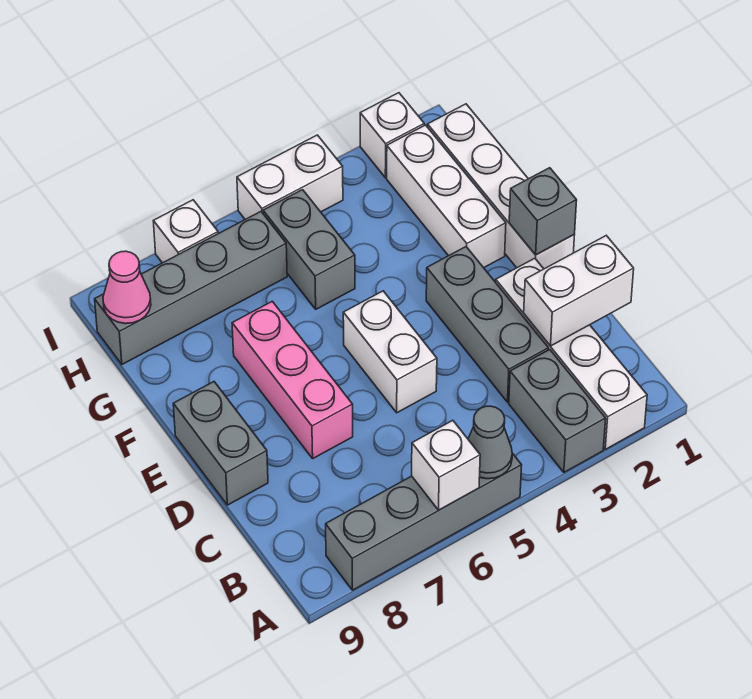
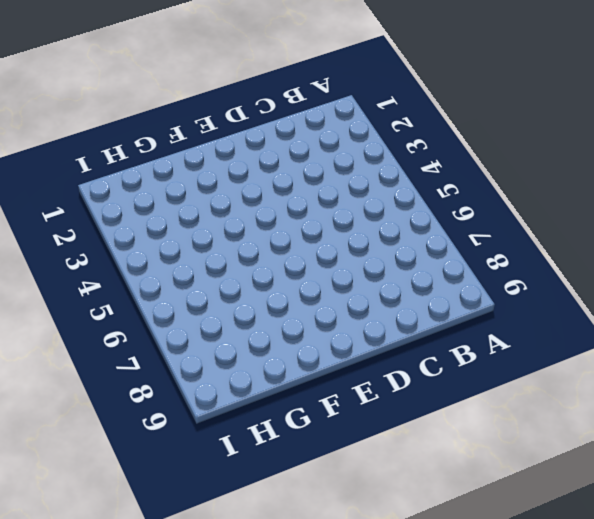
none -> white 1x4 brick [496,258,647,449]
none -> grey 1x2 brick [509,350,606,472]
none -> grey 1x4 brick [326,453,522,590]

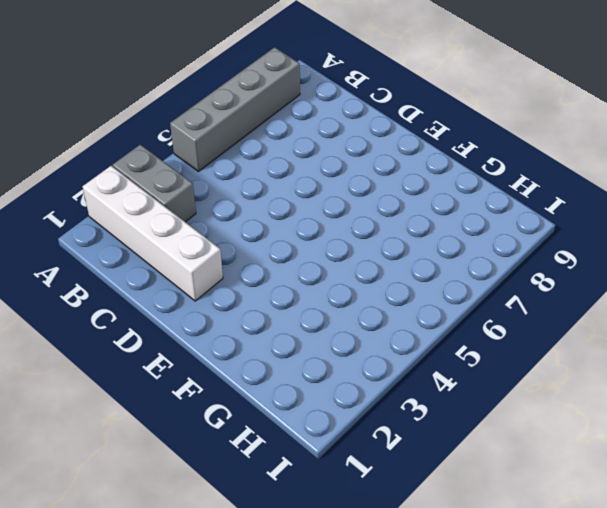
none -> grey 1x3 brick [426,247,548,402]
none -> white 1x2 brick [343,291,437,413]
none -> pink 1x3 brick [232,301,353,458]

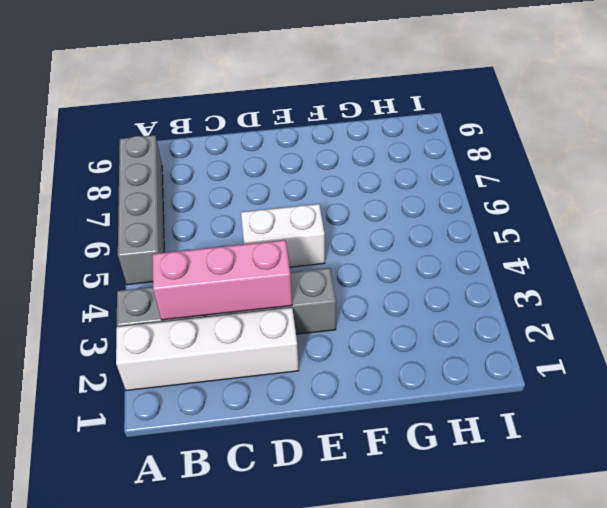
pink 1x3 brick [152,240,292,320] -> pink 1x3 brick moved to [232,301,353,458]
none -> grey 1x2 brick [173,382,268,505]
none -> white 1x4 brick [428,104,574,269]
none -> white 1x3 brick [387,125,506,268]

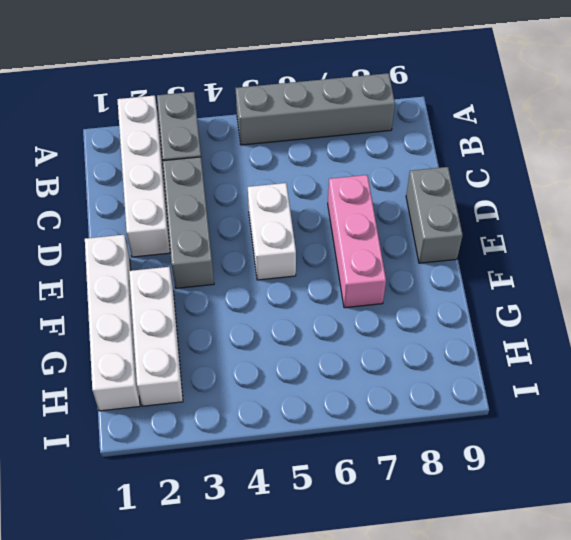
none -> grey 1x2 brick [263,190,355,309]
none -> grey 1x4 brick [95,212,287,364]
none -> white 1x1 brick [360,93,424,178]

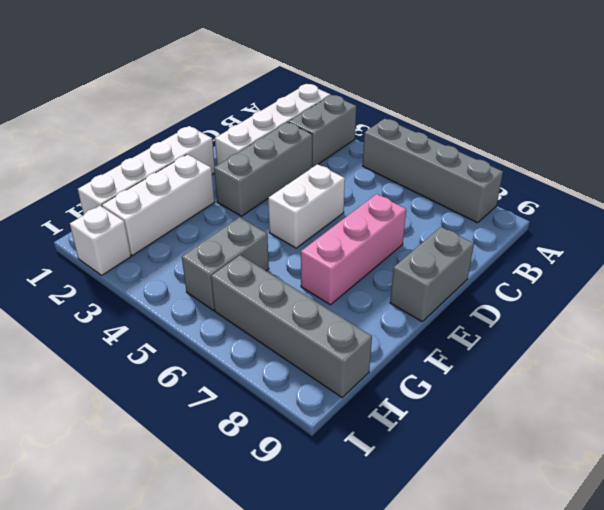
none -> white 1x2 brick [237,135,343,219]
none -> white 1x1 brick [153,200,218,263]
none -> grey 1x1 cone [468,406,512,479]

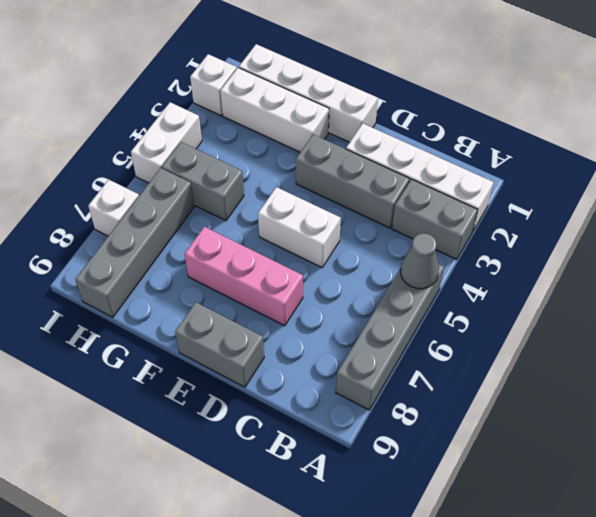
none -> white 1x1 brick [412,420,480,510]
none -> white 1x2 brick [524,236,634,346]
none -> grey 1x1 brick [509,168,577,255]

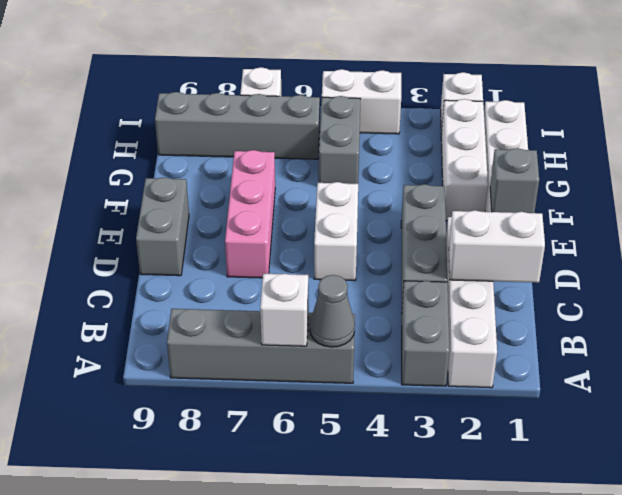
none -> pink 1x1 cone [103,251,151,324]

